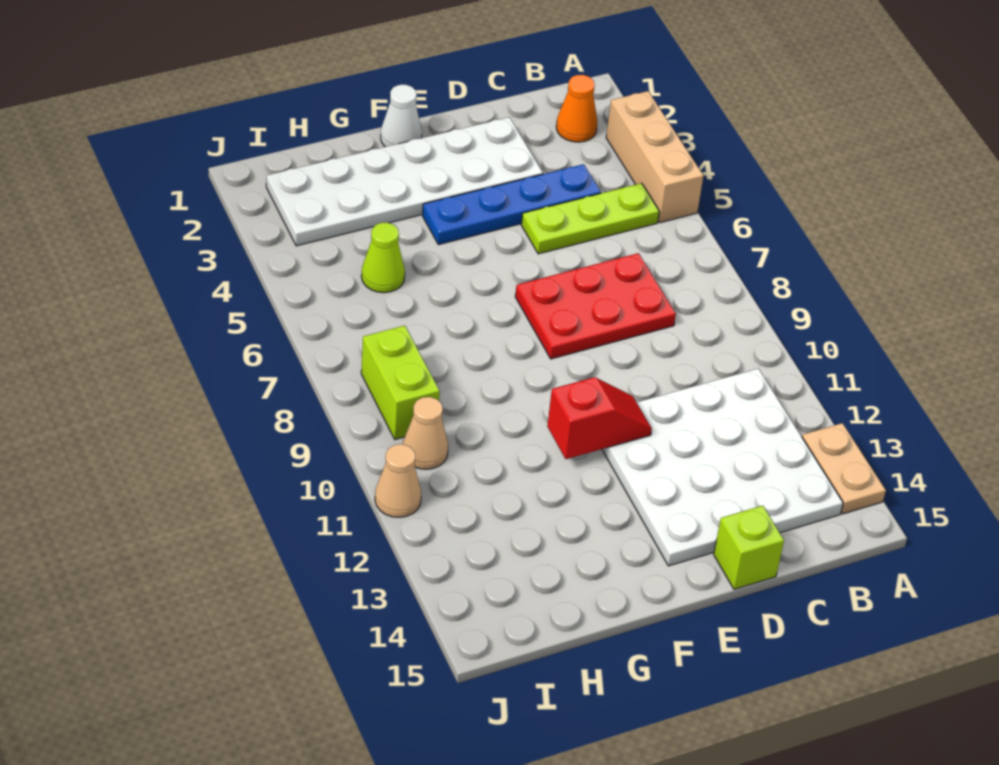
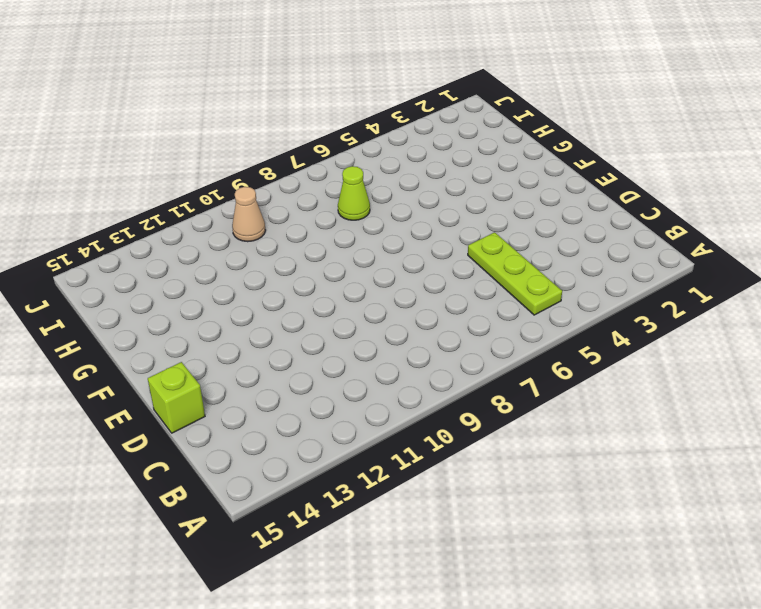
lime 1x1 cone [338,166,370,220] -> lime 1x1 cone moved to [361,223,405,293]
none -> tan 1x3 brick [606,91,703,223]
none -> tan 1x2 plate [802,423,886,514]
none -> orange 1x1 cone [556,75,597,142]

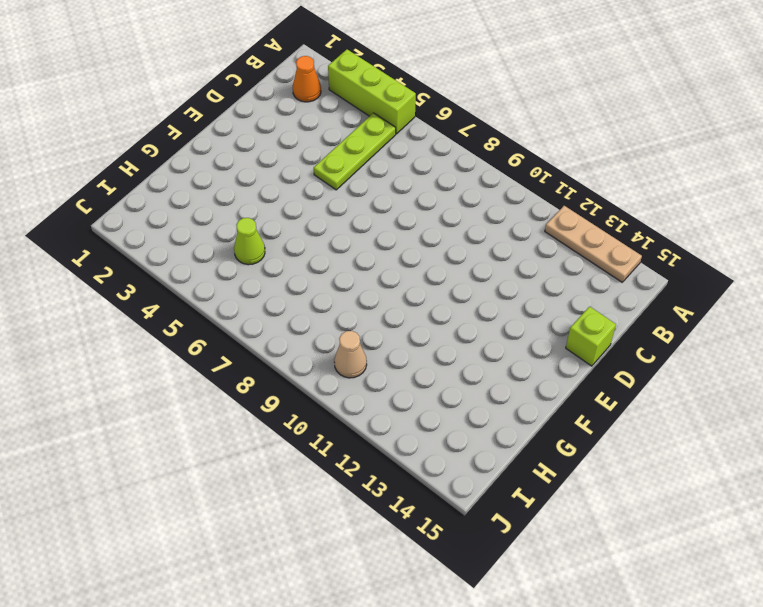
lime 1x3 brick [328,50,416,134] -> tan 1x3 brick [606,91,703,223]
tan 1x3 plate [545,206,642,282] -> tan 1x2 plate [802,423,886,514]
none -> white 4x4 plate [602,368,843,566]
none -> blue 1x4 plate [422,164,601,245]
none -> red 2x3 plate [515,253,676,359]

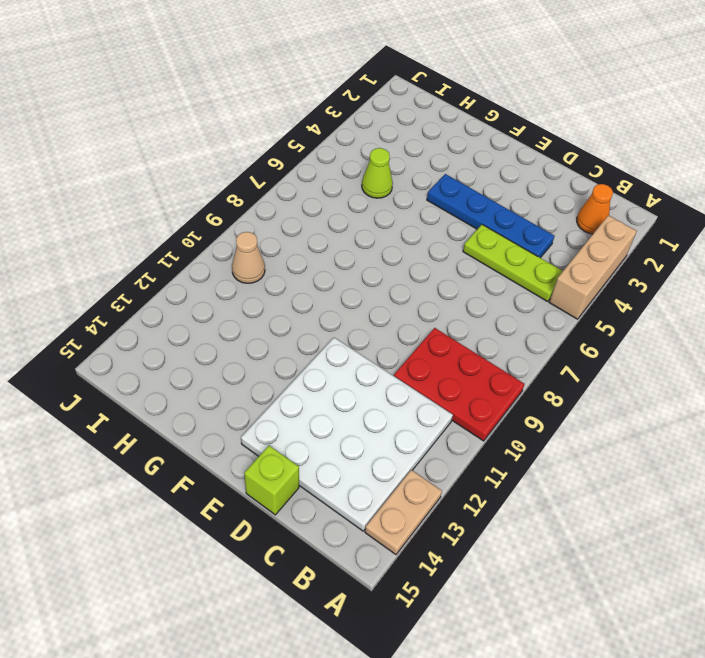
red 2x3 plate [394,328,524,441] -> red 2x3 plate moved to [515,253,676,359]
none -> white 2x6 plate [266,117,543,246]
none -> white 1x1 cone [381,85,422,147]
none -> lime 1x2 brick [361,326,440,440]

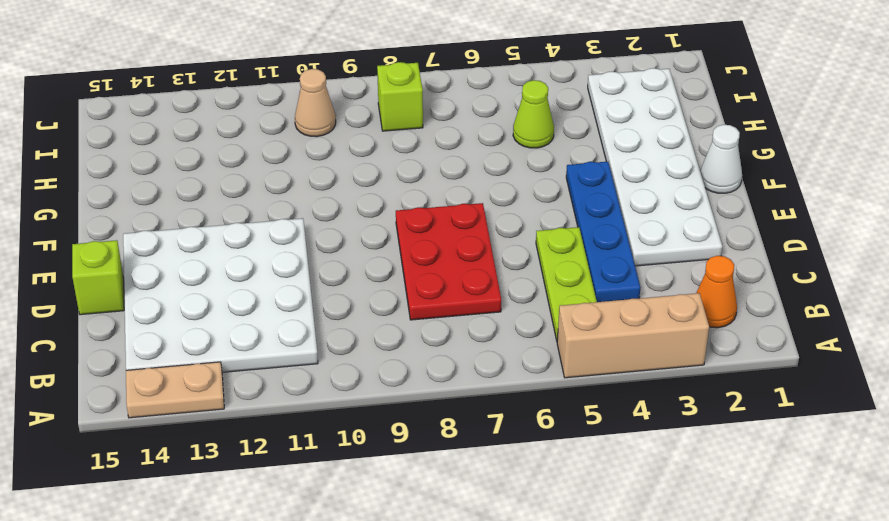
lime 1x1 brick [377,62,423,131] -> lime 1x2 brick [361,326,440,440]
none -> tan 1x1 cone [375,444,421,517]
none -> red 1x2 slope [547,377,652,459]

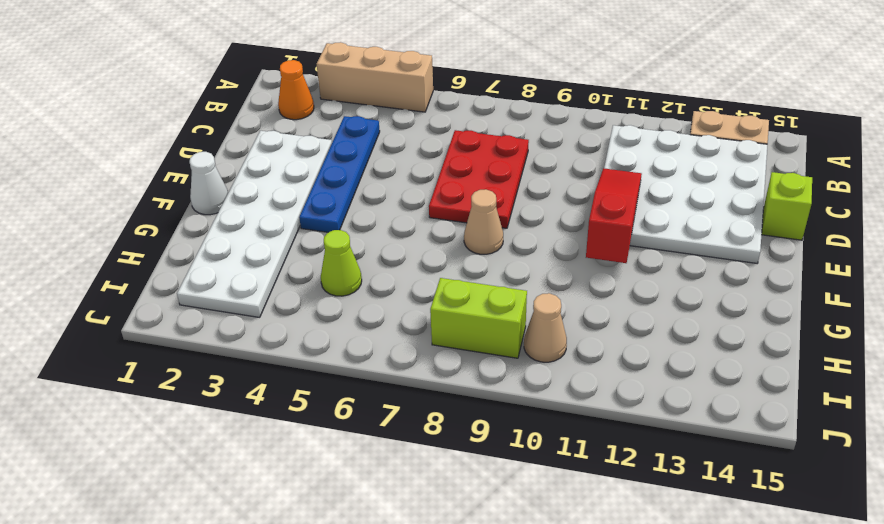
red 1x3 slope [586,168,642,263] -> red 1x2 slope [547,377,652,459]
tan 1x1 cone [464,189,503,254] -> tan 1x1 cone moved to [375,444,421,517]
none -> lime 1x3 plate [521,183,659,254]

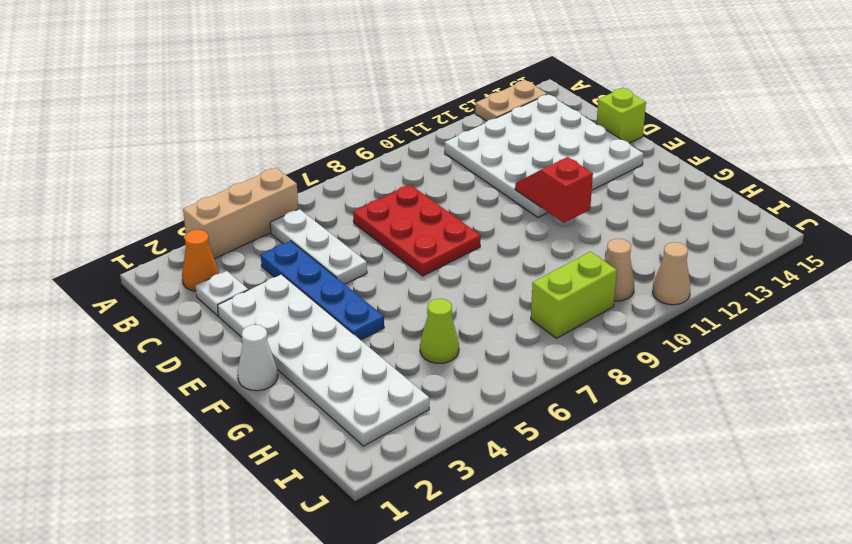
white 1x3 plate [270,209,367,284] -> lime 1x3 plate [521,183,659,254]
white 1x1 plate [195,271,248,316] -> none

